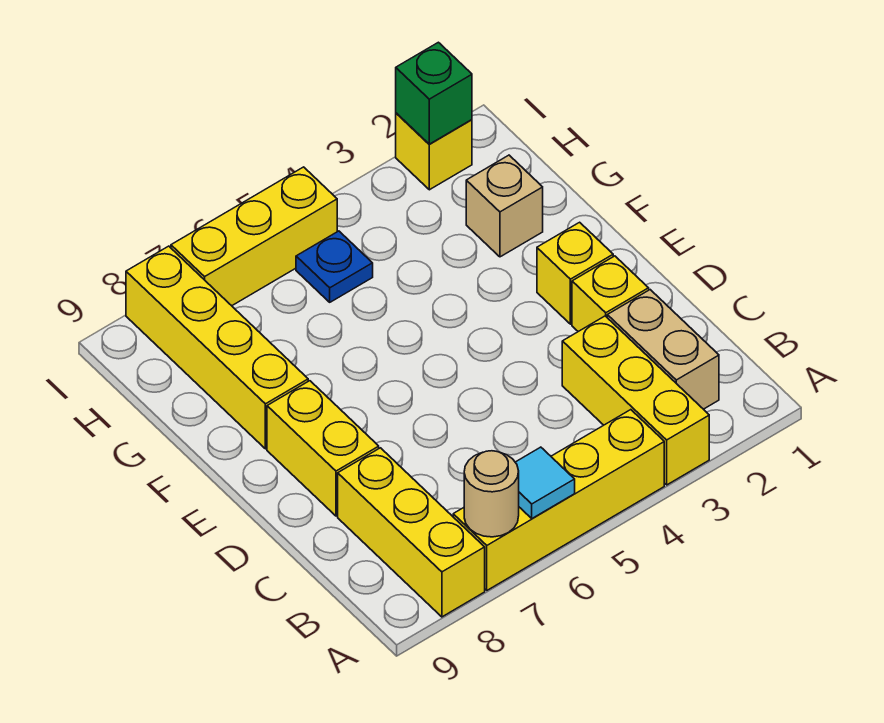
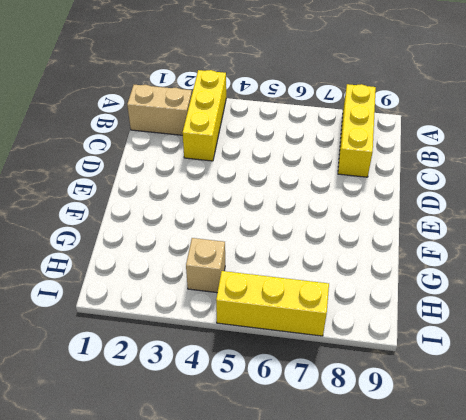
tan 1x2 brick [127,85,192,135] -> tan 1x2 brick turned to [607,290,719,409]
tan 1x1 brick [186,238,225,293] -> tan 1x1 brick moved to [466,155,543,257]
none -> yellow 1x4 brick [453,410,664,590]
none -> yellow 1x1 brick [572,256,649,332]
none -> yellow 1x2 brick [267,381,379,516]

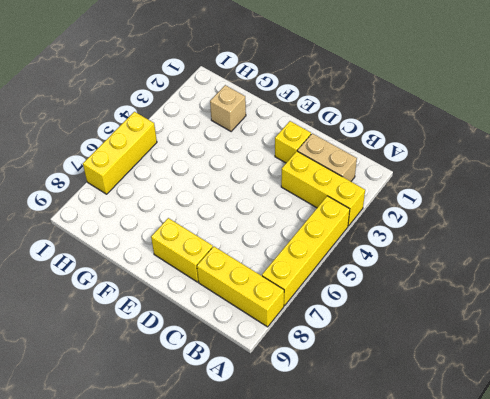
none -> yellow 1x1 brick [537,222,613,324]
none -> yellow 1x4 brick [126,246,308,449]
none -> blue 1x1 plate [296,231,373,302]

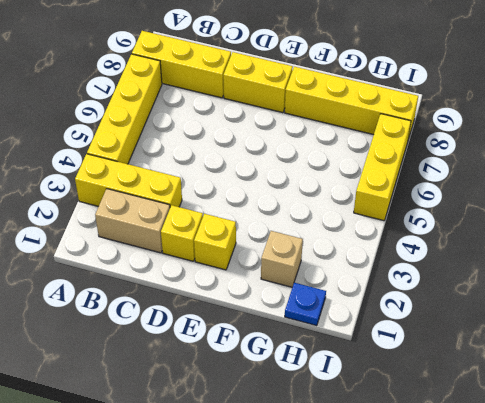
blue 1x1 plate [285,283,326,326] -> blue 1x1 plate moved to [296,231,373,302]
none -> yellow 1x1 brick [396,113,472,190]
none -> cyan 1x1 tile [515,447,575,518]
none -> tan 1x1 round brick [464,451,519,537]

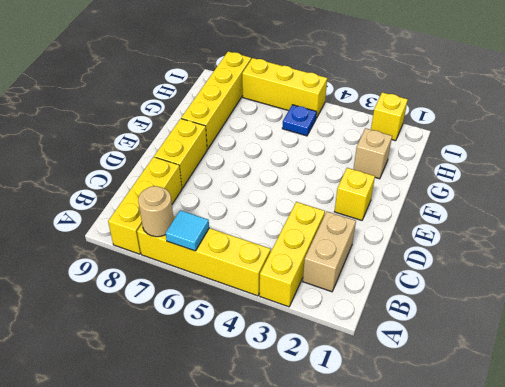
none -> yellow 1x1 brick [572,256,649,332]
none -> green 1x1 brick [396,42,472,144]

